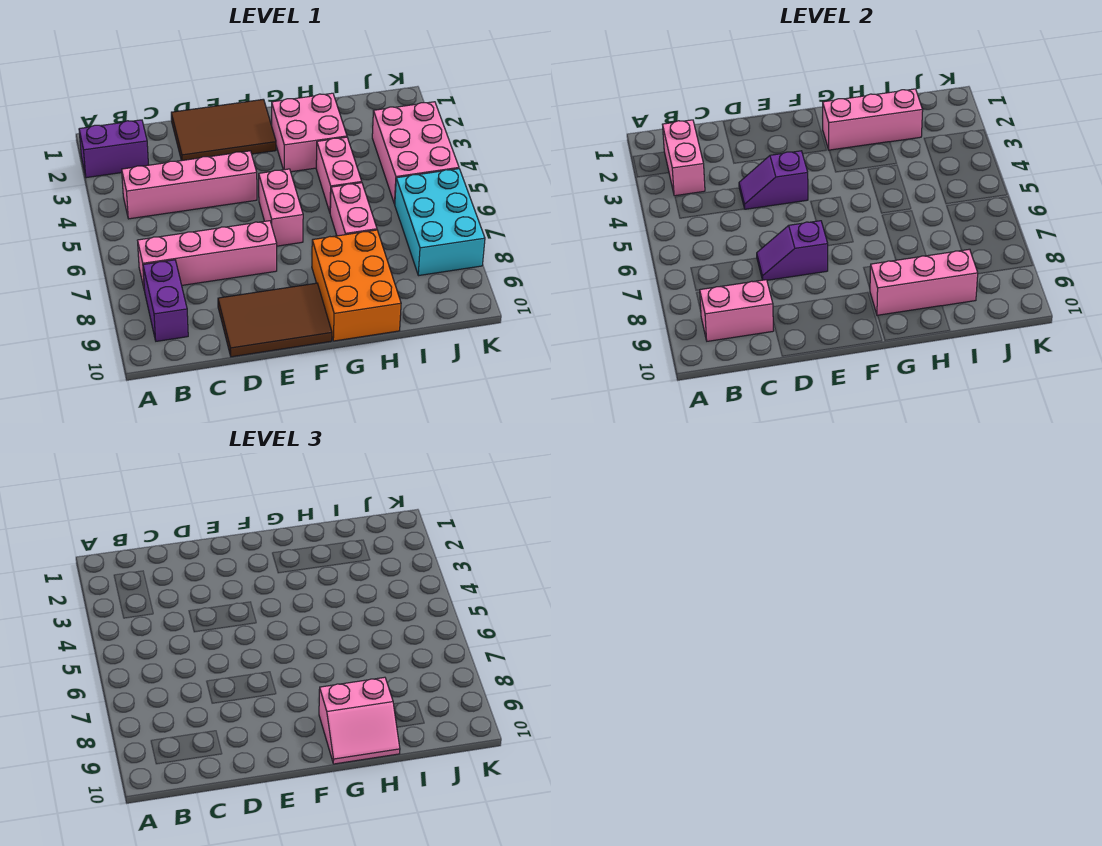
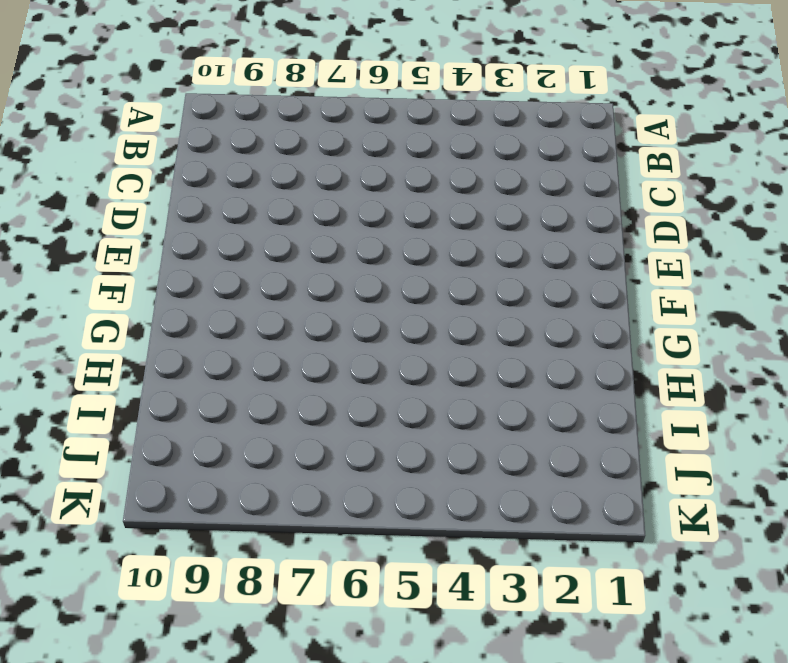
none -> purple 1x2 brick [79,120,148,178]
none -> pink 1x4 brick [122,151,257,219]
none -> pink 1x4 brick [138,221,277,291]

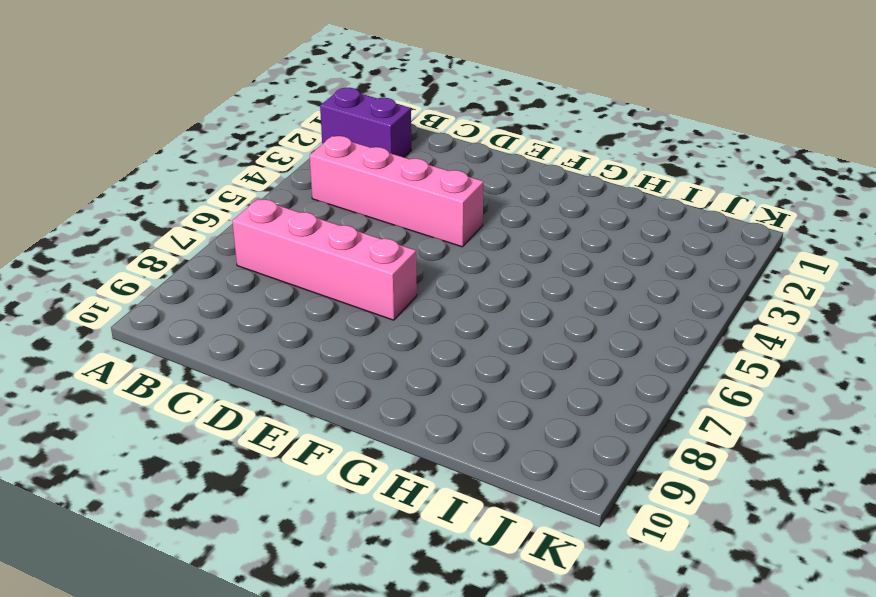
none -> purple 1x2 brick [143,260,188,341]
none -> brown 2x3 tile [171,99,276,161]
none -> brown 2x3 tile [218,283,332,357]

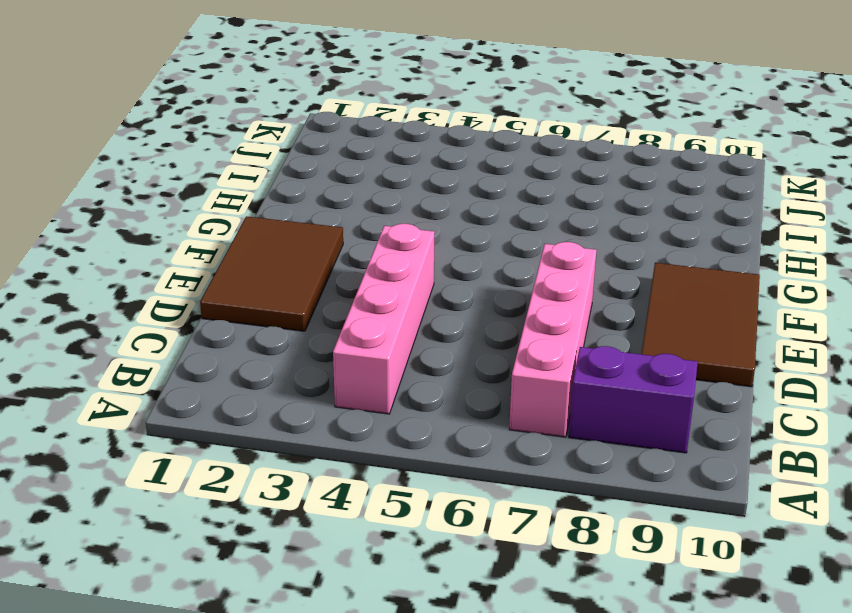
none -> purple 1x2 brick [79,120,148,178]
none -> pink 1x2 brick [259,169,303,246]
none -> pink 2x2 brick [272,93,347,172]

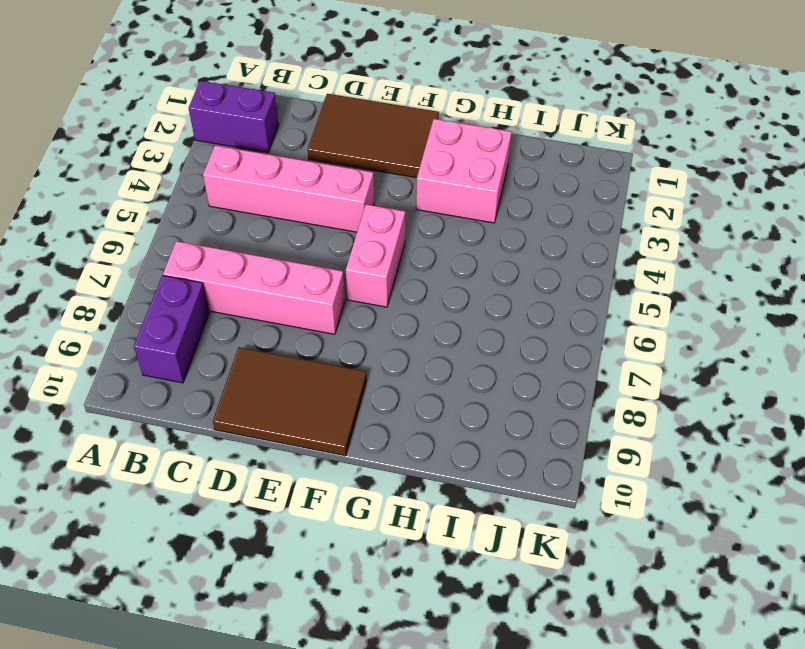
none -> orange 2x3 brick [312,230,401,341]
none -> pink 1x2 brick [316,137,362,212]
none -> pink 1x2 brick [330,183,377,236]

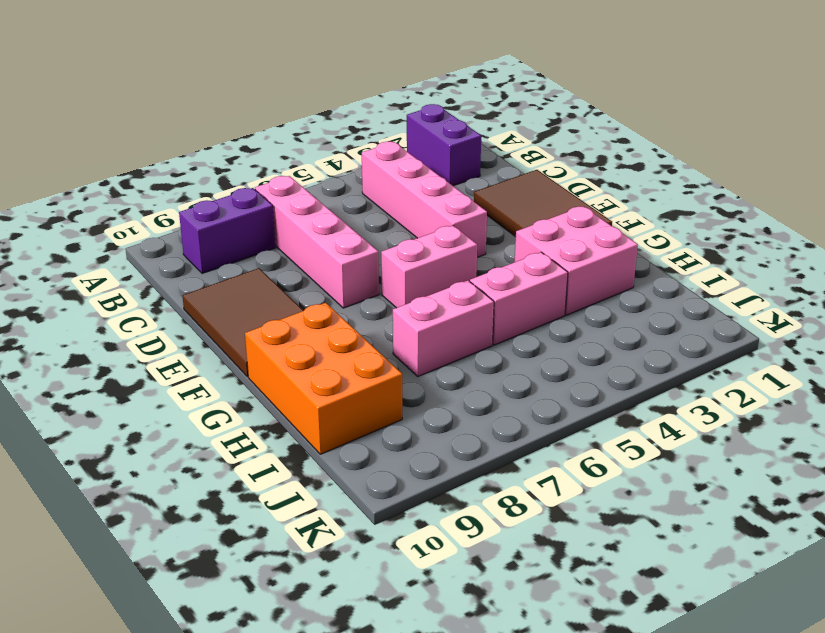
orange 2x3 brick [245,303,402,454] -> orange 2x3 brick turned to [312,230,401,341]
none -> pink 2x3 brick [372,102,459,204]
none -> cyan 2x3 brick [395,169,485,276]
none -> pink 1x2 brick [662,120,705,196]

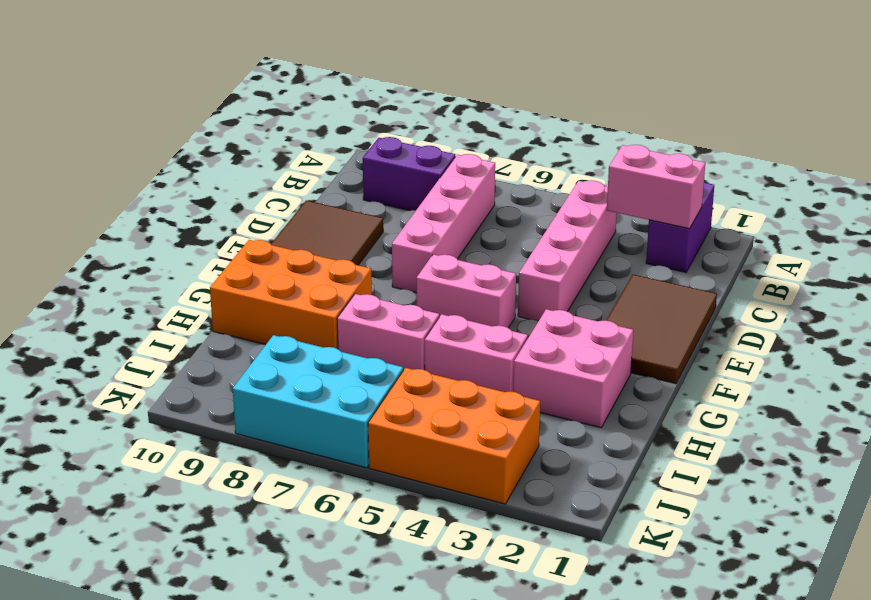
orange 2x3 brick [368,368,540,504] -> pink 2x3 brick [372,102,459,204]
none -> pink 1x2 brick [700,280,774,341]
none -> purple 1x2 slope [739,151,808,209]
none -> purple 1x2 slope [757,221,828,280]

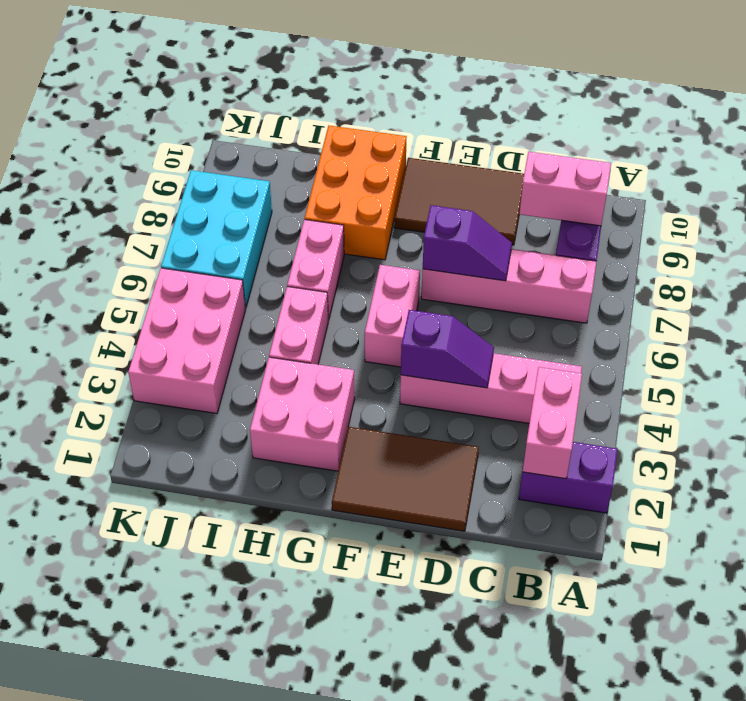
none -> pink 1x3 brick [823,89,923,150]
none -> pink 1x3 brick [870,249,978,316]
none -> pink 2x2 slope [319,677,400,764]

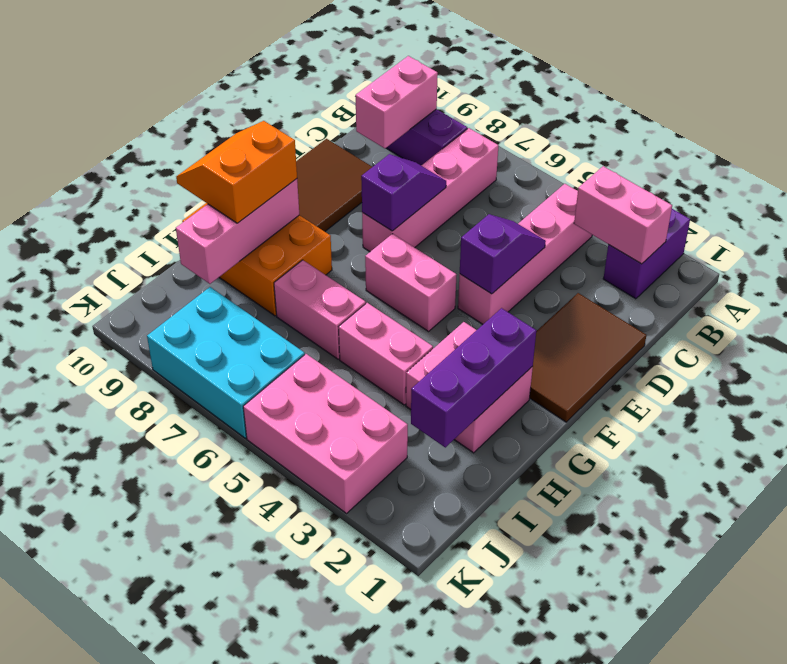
purple 1x3 brick [411,308,536,447] -> pink 1x3 brick [823,89,923,150]
orange 2x2 slope [176,121,297,223] -> pink 2x2 slope [319,677,400,764]

